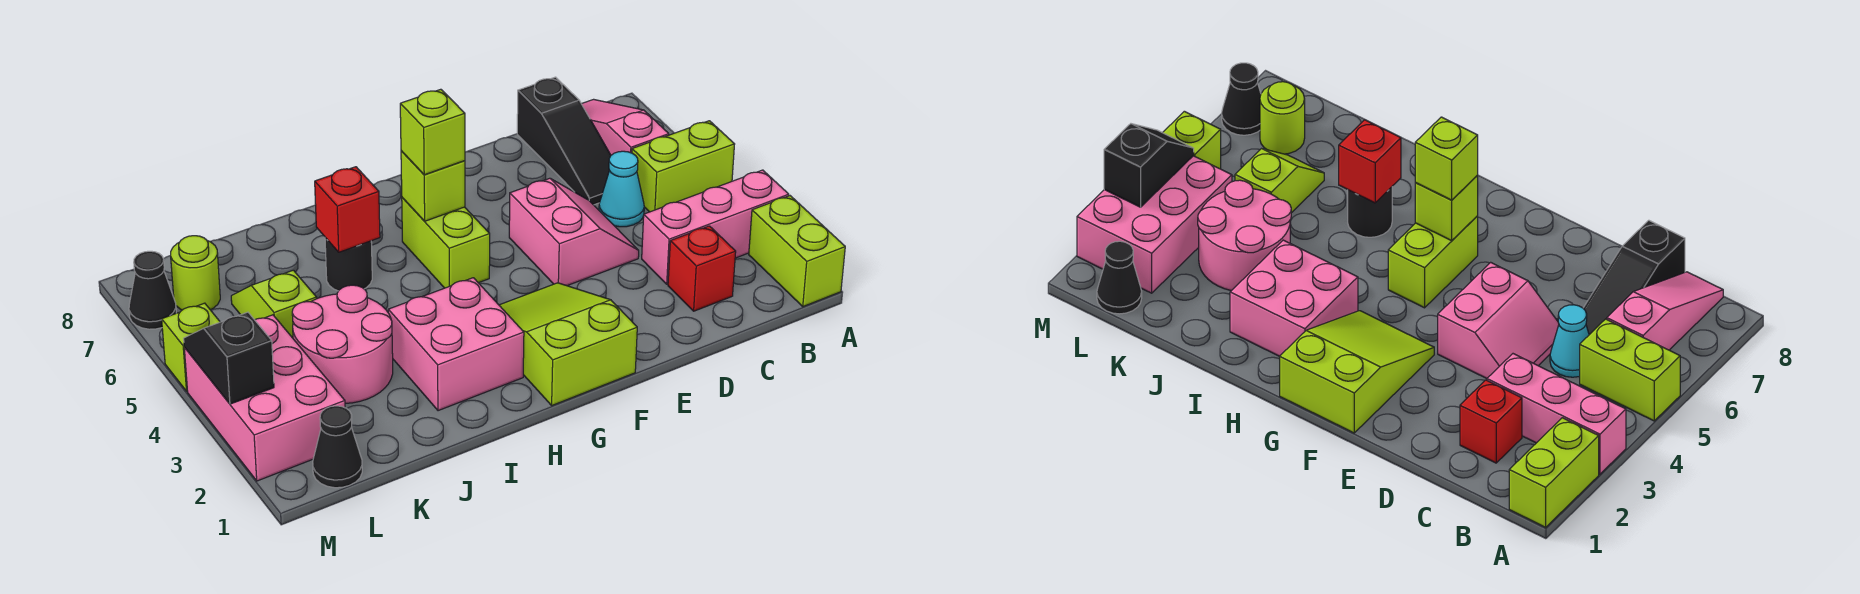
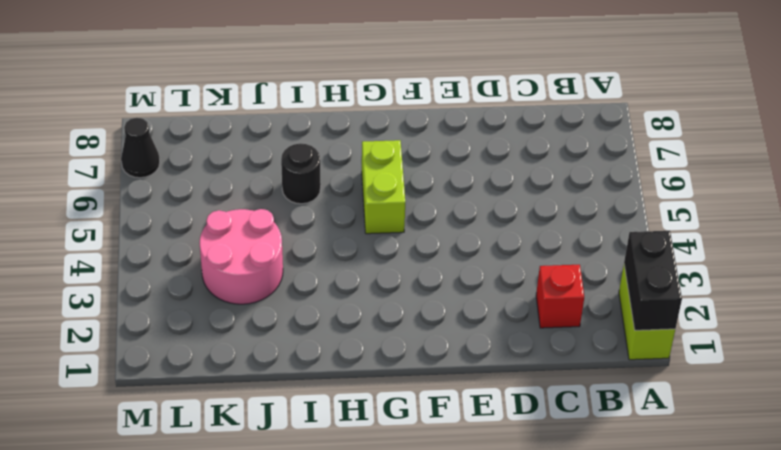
black 1x2 brick [624,231,682,330] -> none
none -> pink 1x3 brick [642,170,789,284]
none -> lime 1x2 brick [632,121,735,212]
none -> pink 1x3 slope [582,99,669,155]

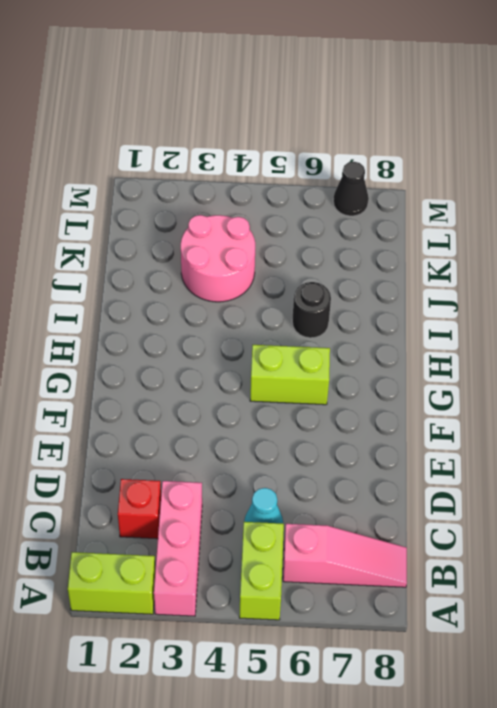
none -> black 1x3 slope [517,77,611,205]
none -> pink 2x2 slope [509,178,639,286]
none -> lime 2x3 slope [499,283,637,405]

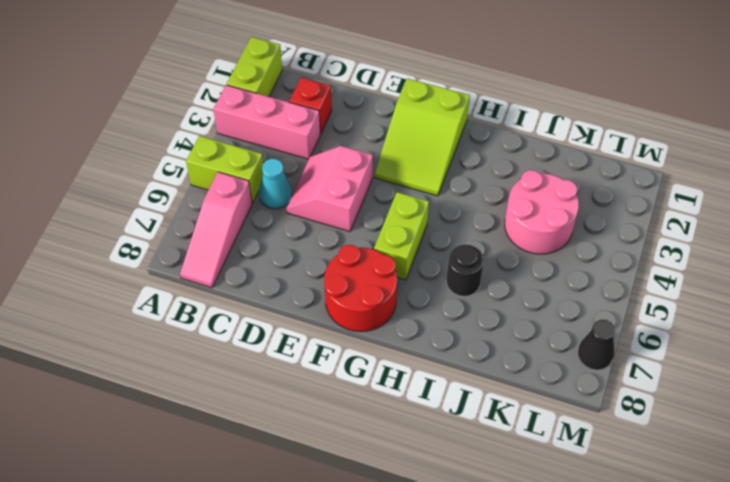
red 2x2 round brick [324,245,397,332] -> none
none -> black 1x3 slope [517,77,611,205]
none -> pink 2x2 brick [388,278,524,411]
none -> lime 1x2 slope [231,270,317,338]

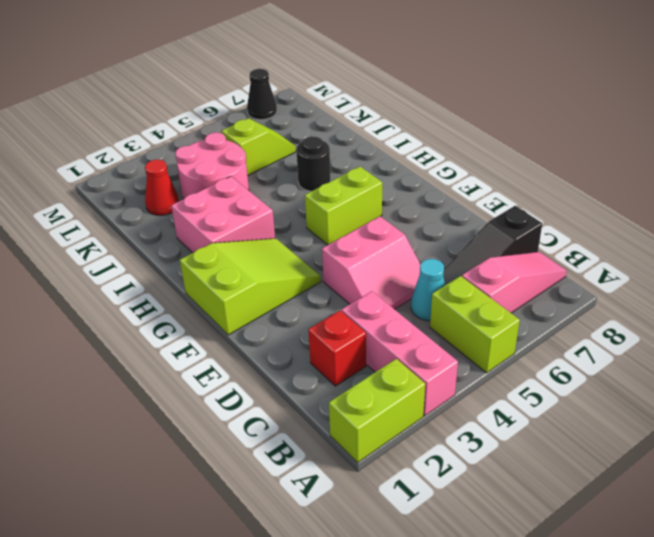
red 1x1 cone [145,160,179,215] -> none
none -> black 1x1 cone [313,406,362,488]
none -> pink 2x3 brick [184,315,345,481]
none -> lime 1x1 round brick [171,236,220,310]

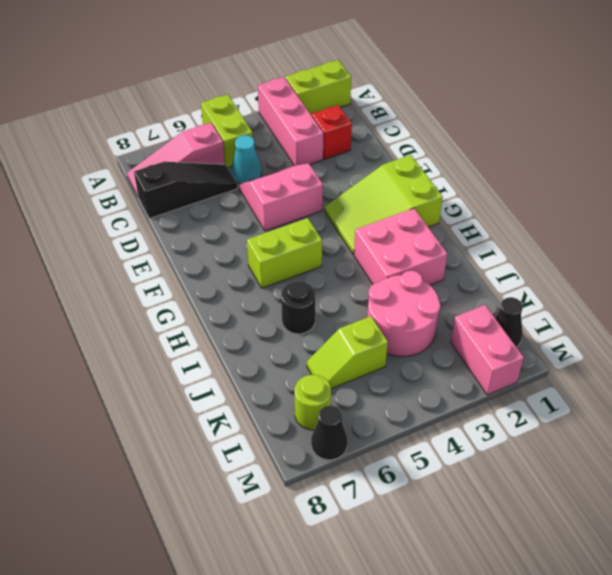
pink 1x2 brick [451,305,524,395] -> pink 2x3 brick [184,315,345,481]
none -> lime 1x1 brick [162,303,220,391]
none -> lime 1x1 brick [401,151,465,221]
none -> red 1x1 brick [315,167,380,252]

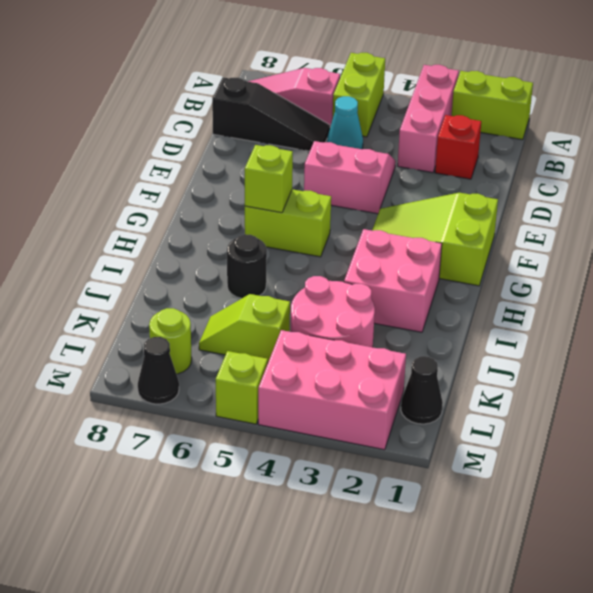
none -> red 1x1 brick [315,167,380,252]
none -> black 1x2 slope [184,312,274,404]
none -> lime 1x1 brick [400,89,465,175]

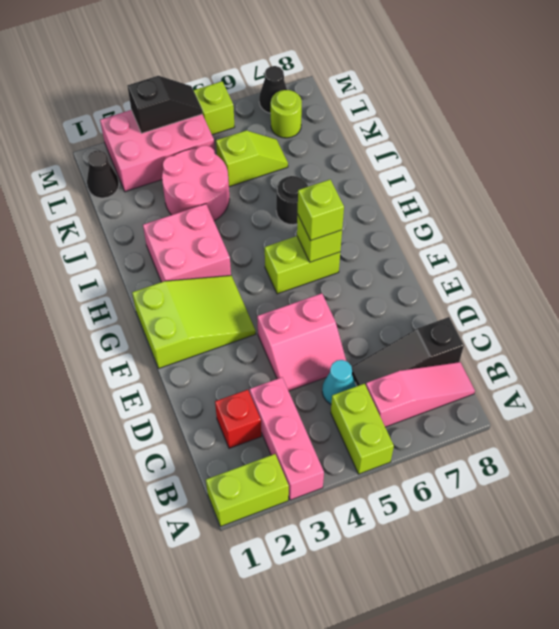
none -> red 1x1 brick [315,167,380,252]

